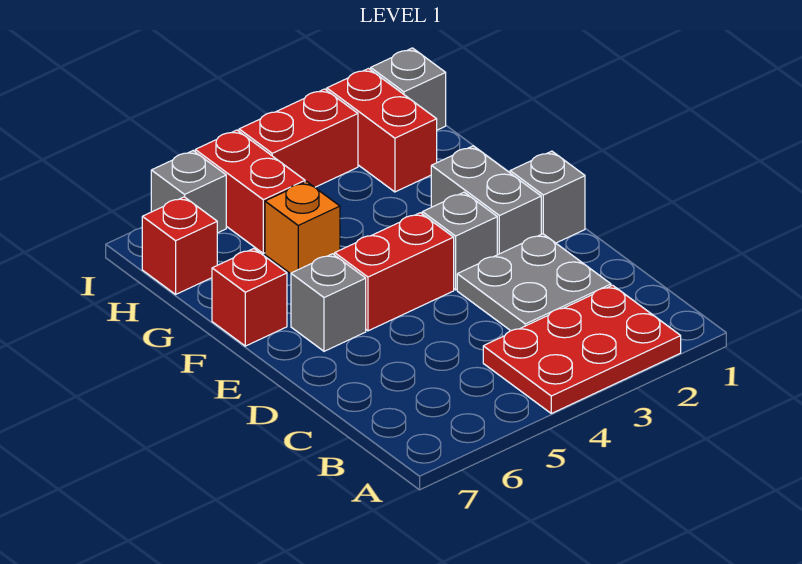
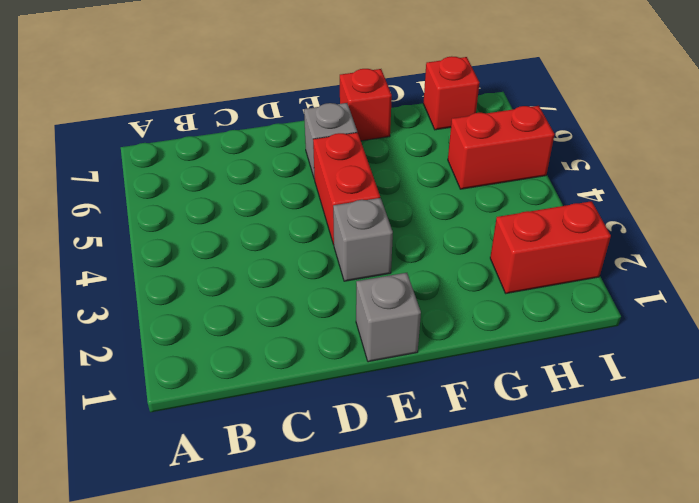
none -> red 2x3 plate [483,285,681,413]
none -> grey 2x2 plate [457,234,611,331]
none -> grey 1x2 brick [431,146,541,255]

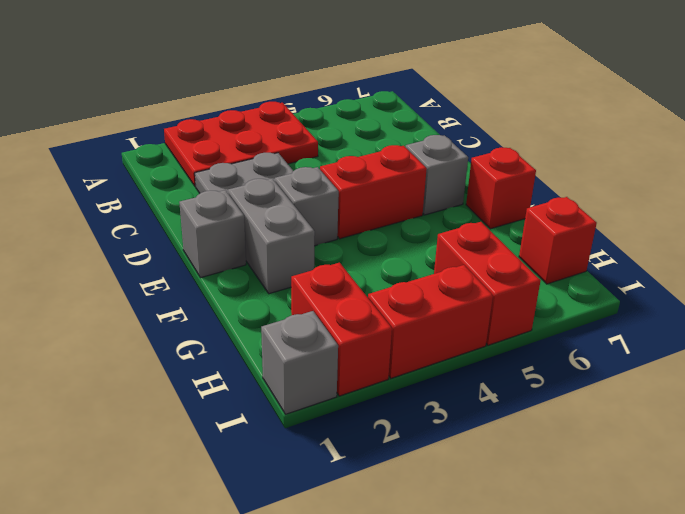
none -> orange 1x1 brick [265,182,340,274]
none -> grey 1x1 brick [151,151,226,233]

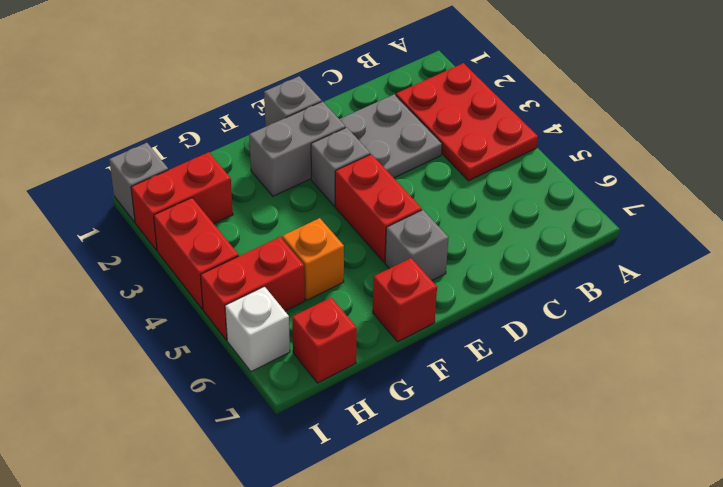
white 1x1 brick [225,287,290,372] -> grey 1x1 brick [151,151,226,233]

